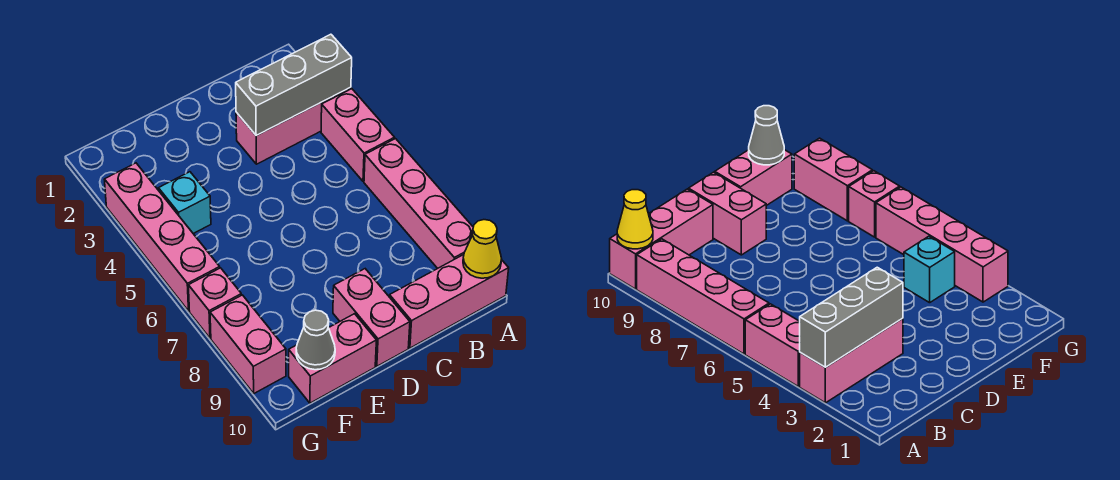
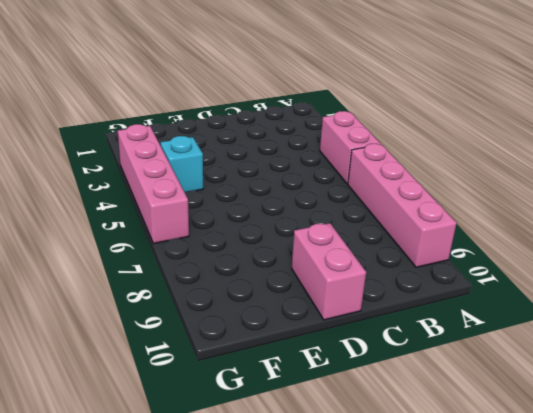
none -> pink 1x3 brick [236,87,351,164]
none -> pink 1x3 brick [389,255,509,348]
none -> pink 1x2 brick [289,314,376,403]

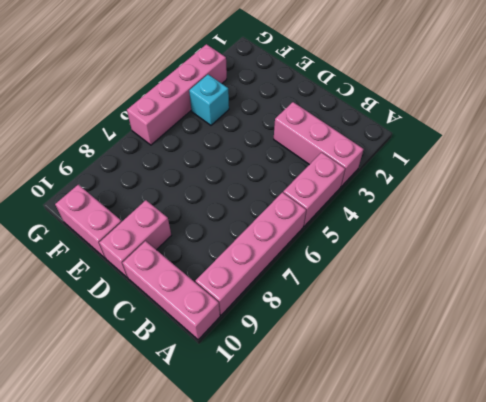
none -> pink 1x1 brick [188,268,241,338]
none -> pink 1x2 brick [210,295,286,393]
none -> grey 1x3 brick [236,34,352,135]

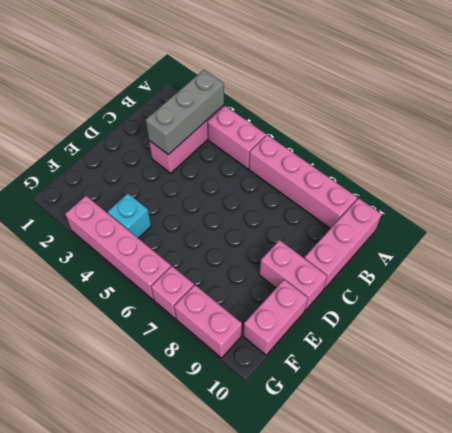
none -> yellow 1x1 cone [463,220,502,278]
none -> grey 1x1 cone [296,310,335,370]

